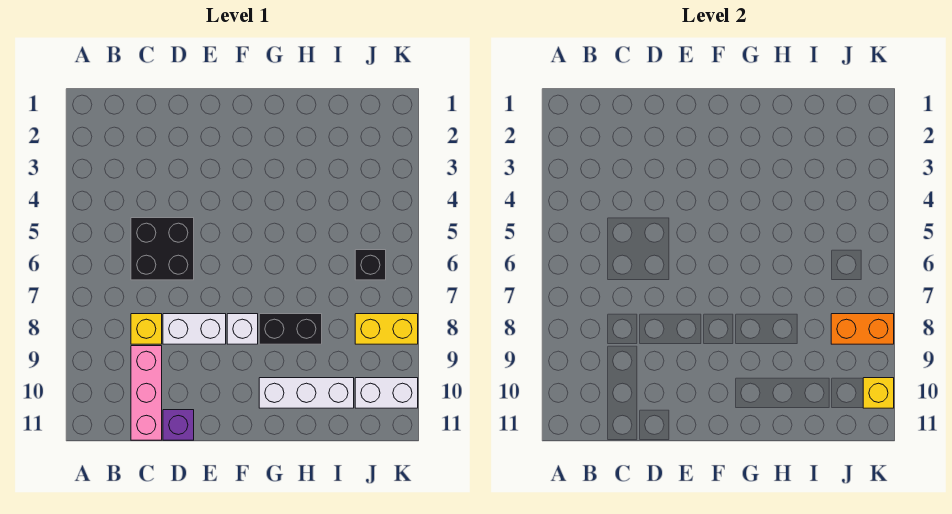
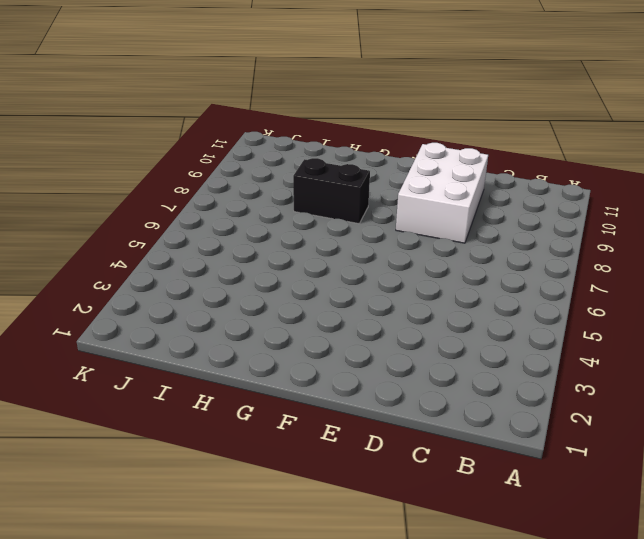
white 2x3 brick [396,143,488,243] -> white 1x2 brick [163,314,226,344]
none -> black 2x2 brick [131,218,194,280]
none -> yellow 1x1 brick [131,314,162,344]
none -> pink 1x3 brick [131,346,162,440]

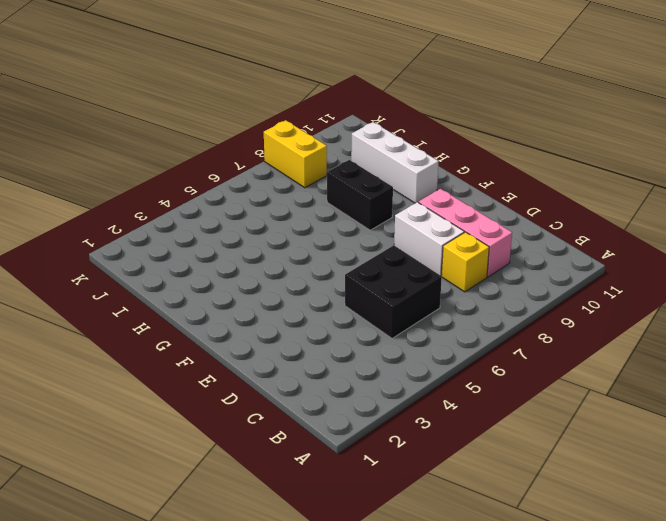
pink 1x3 brick [418,189,512,277] -> pink 1x3 brick turned to [131,346,162,440]
none -> purple 1x1 brick [163,410,194,440]
none -> white 1x1 brick [227,314,258,344]
none -> black 1x1 brick [355,250,386,280]

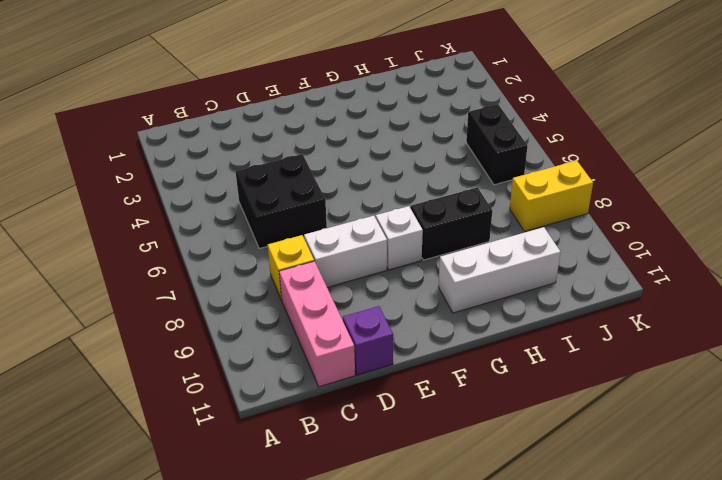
black 1x2 brick [466,104,528,185] -> black 1x1 brick [355,250,386,280]
none -> white 1x2 brick [355,378,418,408]
none -> orange 1x2 brick [831,314,894,344]
none -> yellow 1x1 brick [863,378,894,408]

